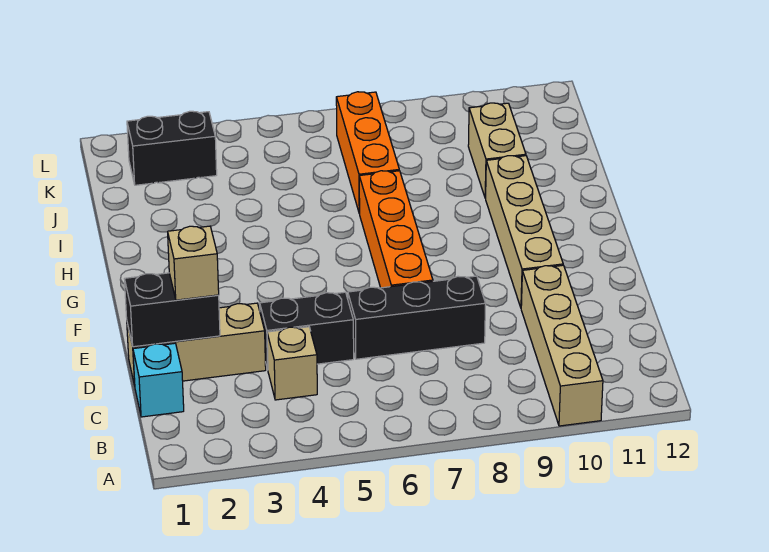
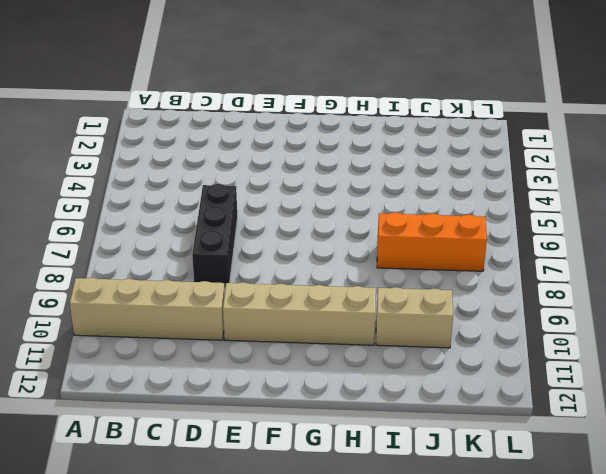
none -> cyan 1x1 brick [133,343,184,417]
none -> tan 1x1 brick [267,327,317,400]
none -> tan 1x3 brick [127,303,266,386]

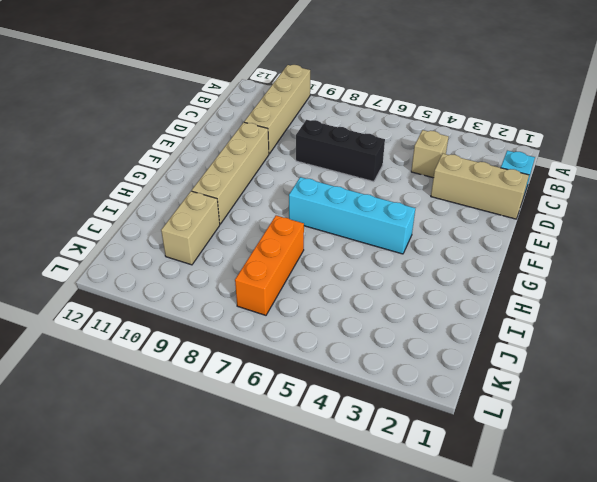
cyan 1x4 brick [289,177,415,254] -> orange 1x4 brick [359,171,433,288]
none -> black 1x2 brick [260,292,354,369]
none -> black 1x2 brick [127,111,217,185]
none -> black 1x2 brick [125,273,220,347]

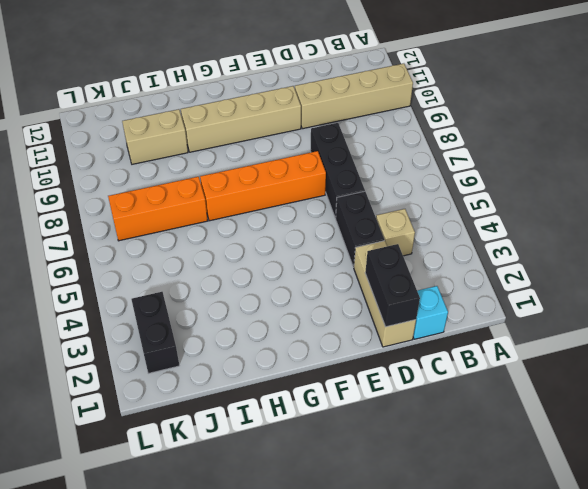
none -> tan 1x1 brick [168,226,219,300]

